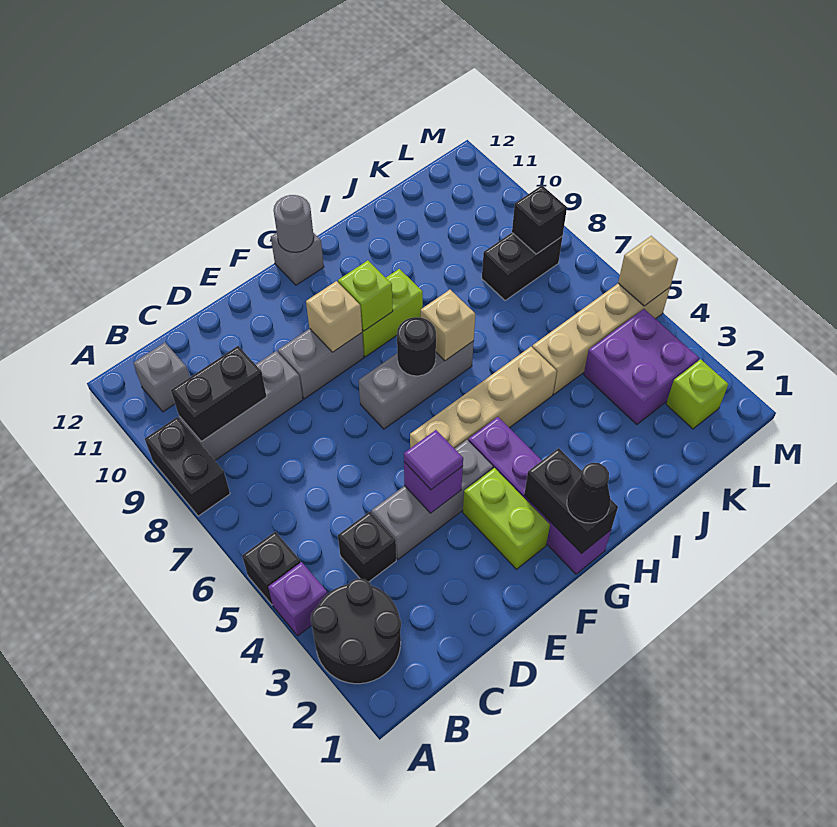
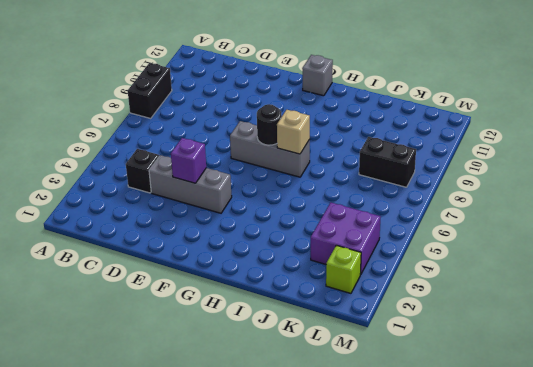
none -> black 2x2 round brick [311,579,401,684]
none -> purple 1x1 brick [268,562,327,636]
none -> black 1x1 brick [242,532,301,605]
none -> grey 1x3 brick [179,351,303,460]

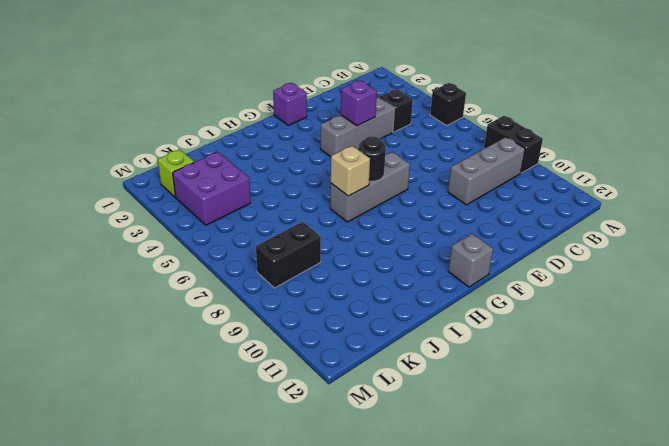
purple 1x1 brick [273,83,307,125] -> purple 1x1 brick moved to [268,562,327,636]
none -> black 2x2 round brick [311,579,401,684]
none -> grey 1x1 brick [134,342,190,412]
none -> grey 1x2 brick [278,329,364,399]
none -> lime 1x2 brick [463,468,550,569]

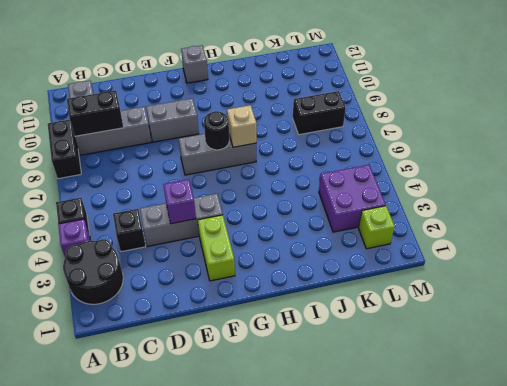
none -> tan 1x4 brick [410,347,557,449]
none -> purple 1x4 brick [468,417,611,574]
none -> lime 1x2 brick [362,269,423,357]
none -> tan 1x4 brick [532,283,670,394]

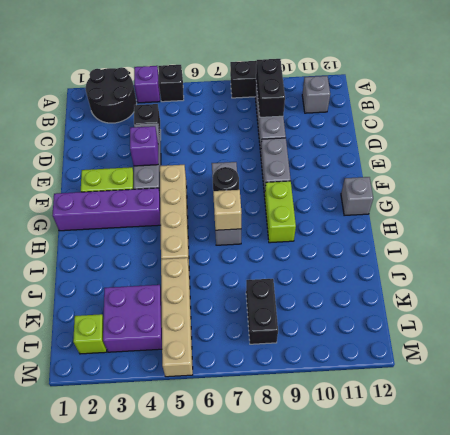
none -> tan 1x1 brick [306,281,362,352]
none -> black 1x2 brick [524,448,618,554]
none -> lime 1x1 brick [338,260,393,331]
none -> grey 1x1 round brick [273,195,314,252]

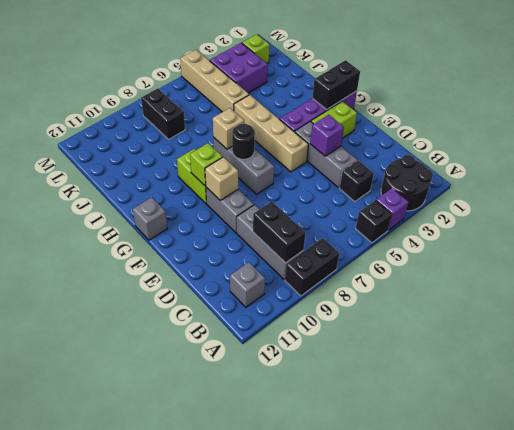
none -> grey 1x1 round brick [273,195,314,252]
none -> black 1x1 brick [512,185,567,254]
none -> tan 1x1 brick [618,236,678,306]
none -> purple 1x1 tile [404,430,463,490]

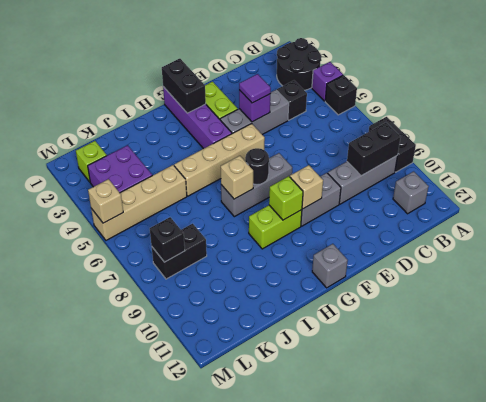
none -> grey 1x1 round brick [273,195,314,252]
none -> black 1x1 cone [567,463,610,523]

